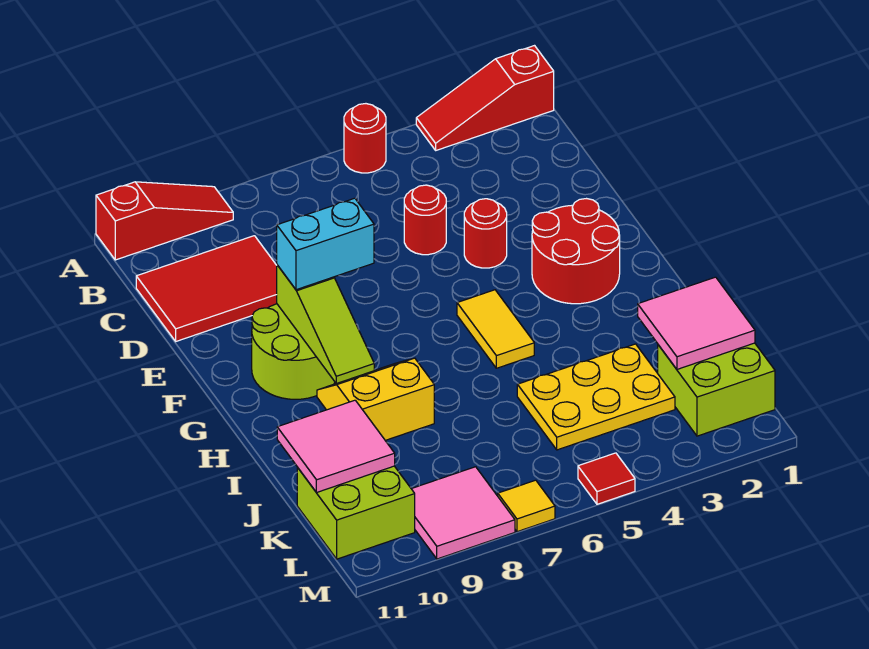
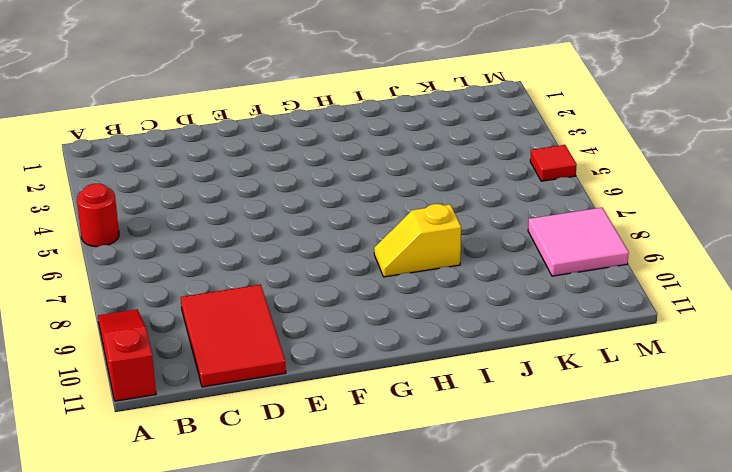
yellow 1x2 slope [374,204,461,277] -> yellow 2x2 slope [317,358,434,440]
none -> red 1x3 slope [416,46,554,150]
none -> red 1x1 round brick [404,185,446,255]
none -> red 1x1 round brick [464,199,507,268]

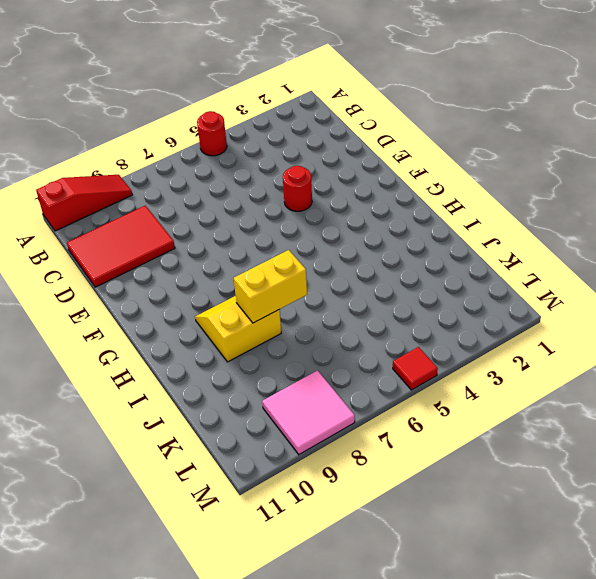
yellow 1x2 brick [234,250,307,323] -> none
none -> red 1x3 slope [416,46,554,150]
none -> red 1x1 round brick [404,185,446,255]
none -> red 2x2 round brick [532,199,620,304]

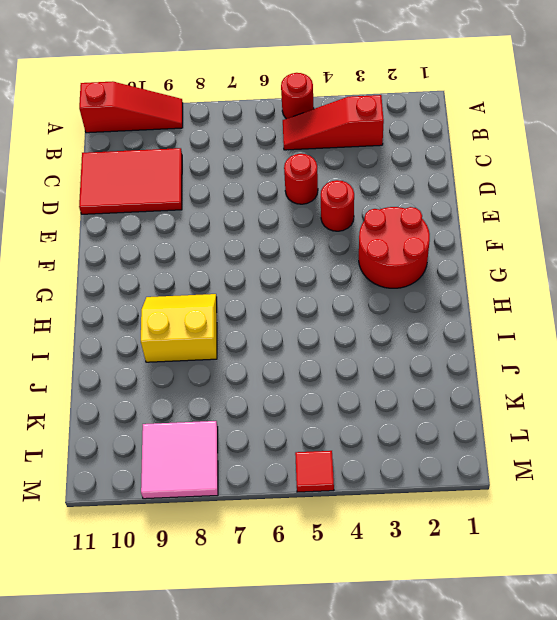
red 1x3 slope [283,95,384,150] -> red 1x3 slope moved to [416,46,554,150]
none -> lime 2x2 round brick [252,304,335,399]
none -> yellow 1x2 tile [457,290,534,368]
none -> yellow 2x3 plate [517,344,675,450]

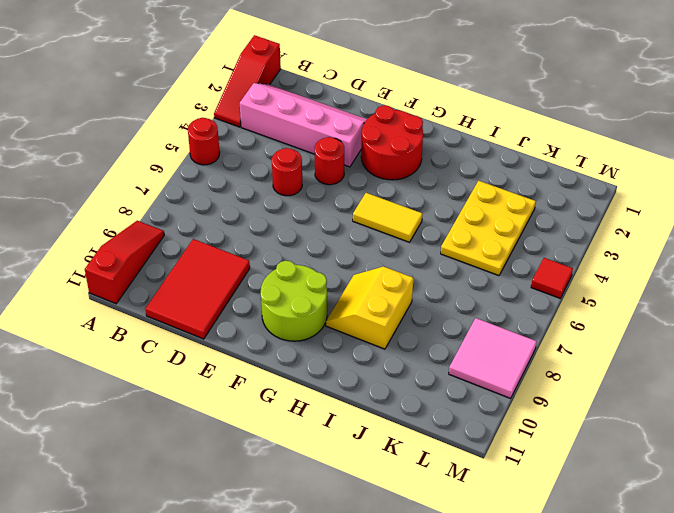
pink 2x4 slope [240,83,367,167] -> none
none -> lime 2x2 brick [658,343,775,436]
none -> lime 2x2 brick [297,466,415,559]
none -> yellow 1x1 tile [498,480,555,532]

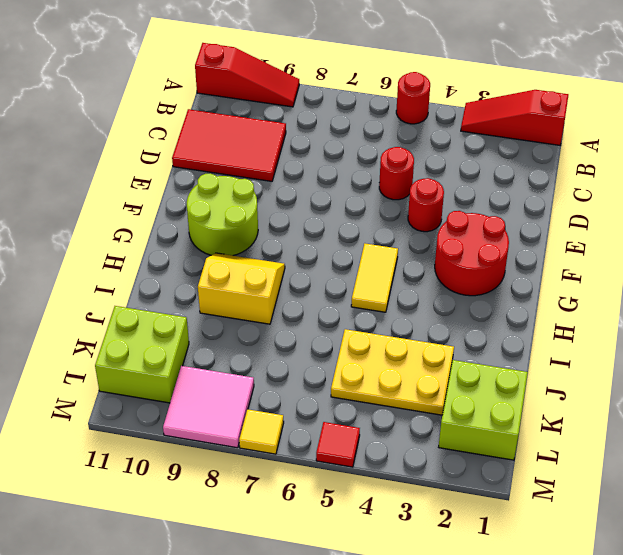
none -> lime 1x3 slope [277,265,374,384]
none -> pink 2x2 tile [638,277,755,369]
none -> pink 2x2 tile [277,400,395,493]

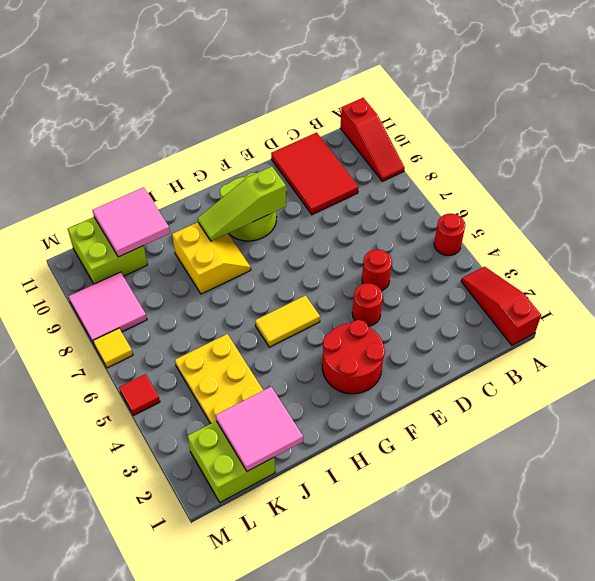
none -> cyan 1x2 brick [277,198,374,290]

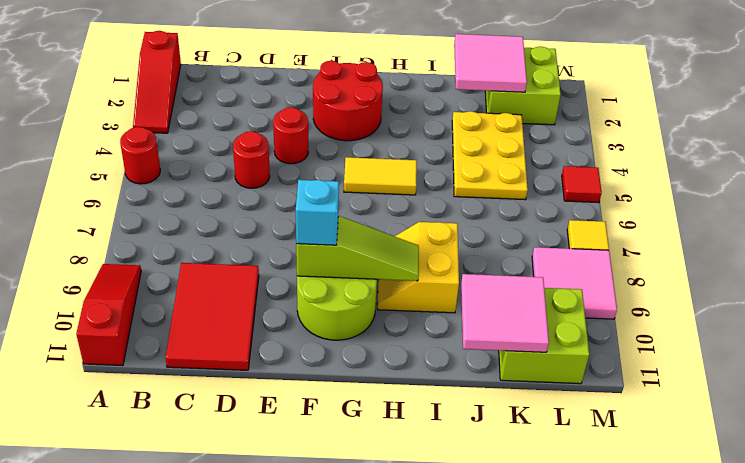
cyan 1x1 brick [296,180,339,245] -> cyan 1x2 brick [277,198,374,290]

